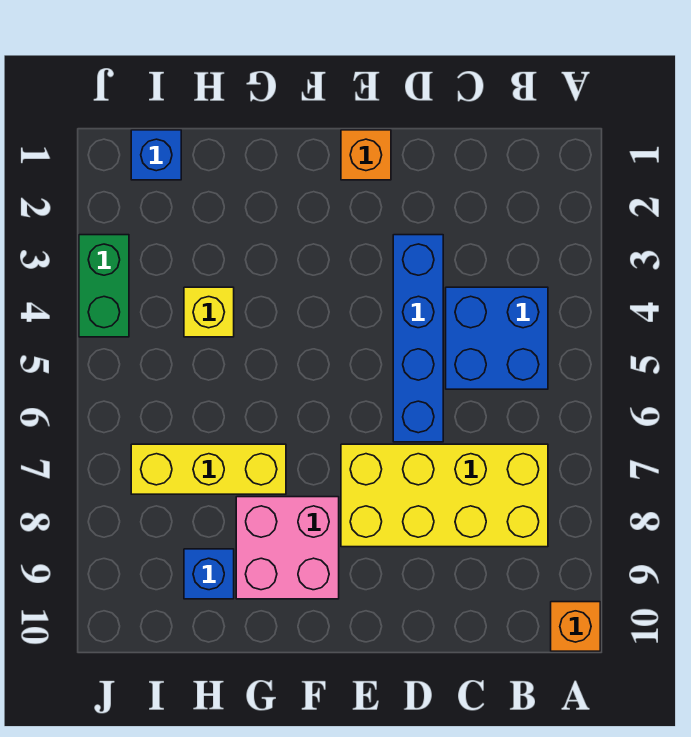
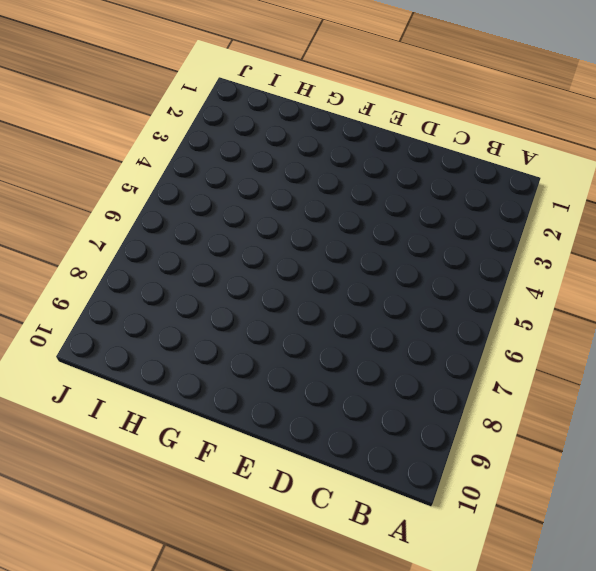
none -> orange 1x1 brick [551,602,600,651]
none -> blue 2x2 brick [446,287,548,389]

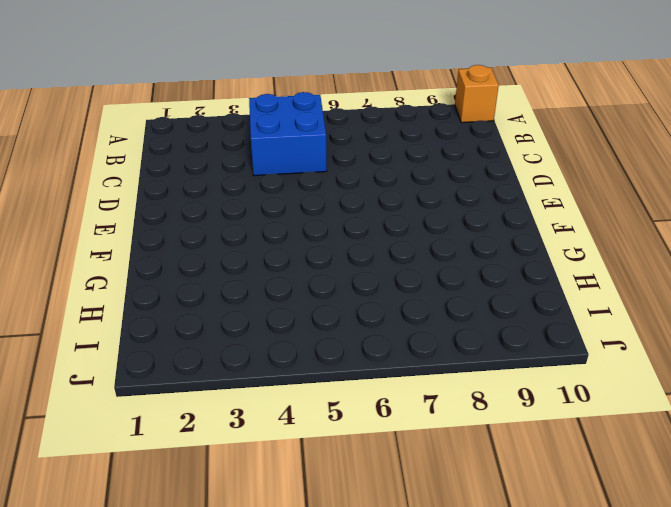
none -> yellow 2x4 brick [341,444,548,547]
none -> blue 1x4 brick [393,235,443,442]

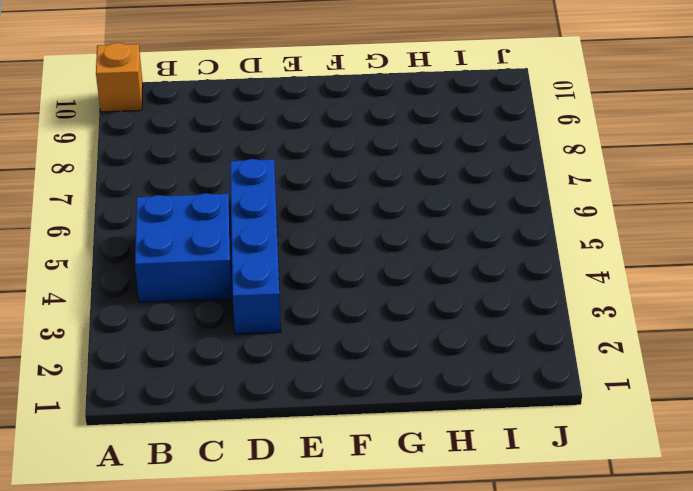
none -> yellow 2x4 brick [341,444,548,547]
none -> orange 1x1 brick [341,130,391,180]

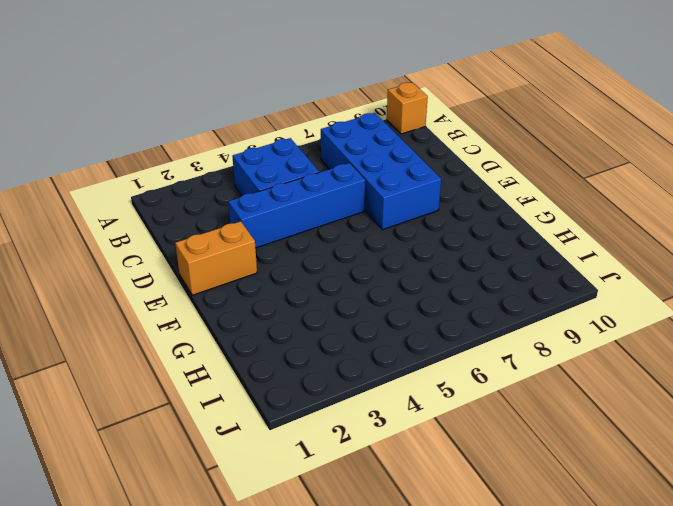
blue 2x4 brick [321,113,441,230] -> yellow 2x4 brick [341,444,548,547]
orange 1x2 brick [175,221,257,295] -> orange 1x1 brick [341,130,391,180]
none -> pink 2x2 brick [236,497,339,599]
none -> yellow 1x3 brick [131,444,286,494]

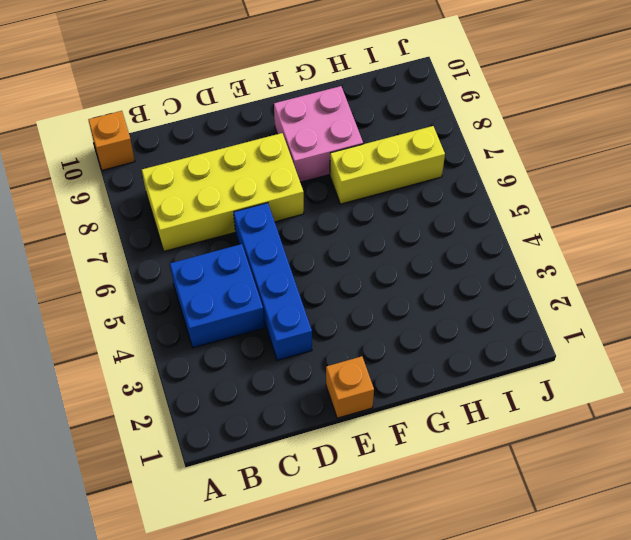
none -> yellow 1x1 brick [184,287,234,337]
none -> blue 1x1 brick [184,549,234,599]

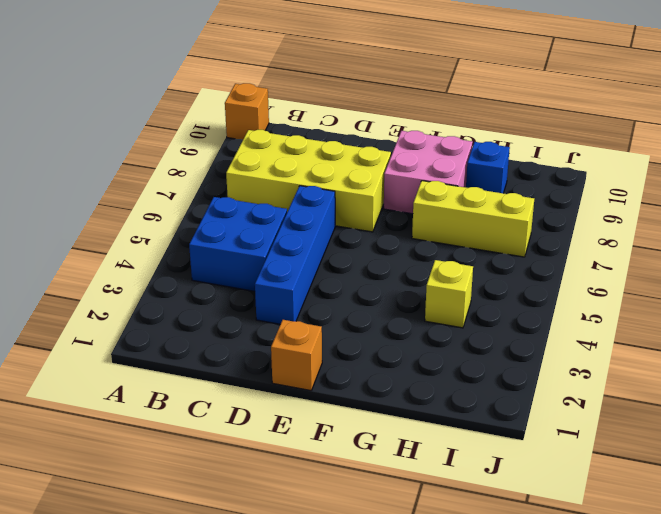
none -> blue 1x1 brick [131,130,181,180]
none -> green 1x2 brick [79,235,129,337]

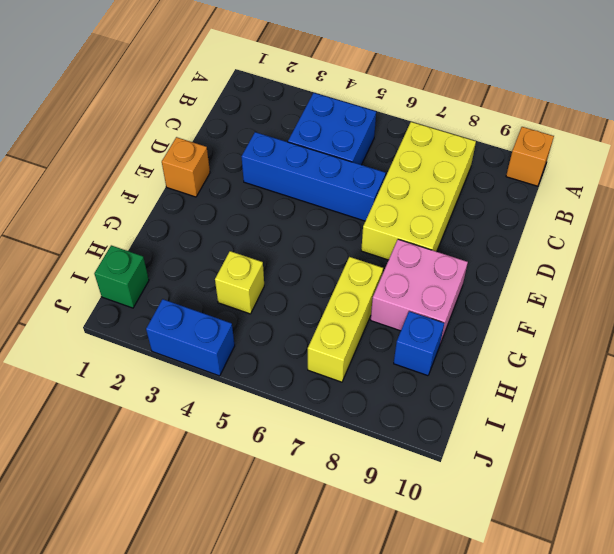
green 1x1 brick [94,245,149,308] -> blue 1x1 brick [131,130,181,180]
blue 1x2 brick [146,299,235,376] -> green 1x2 brick [79,235,129,337]

